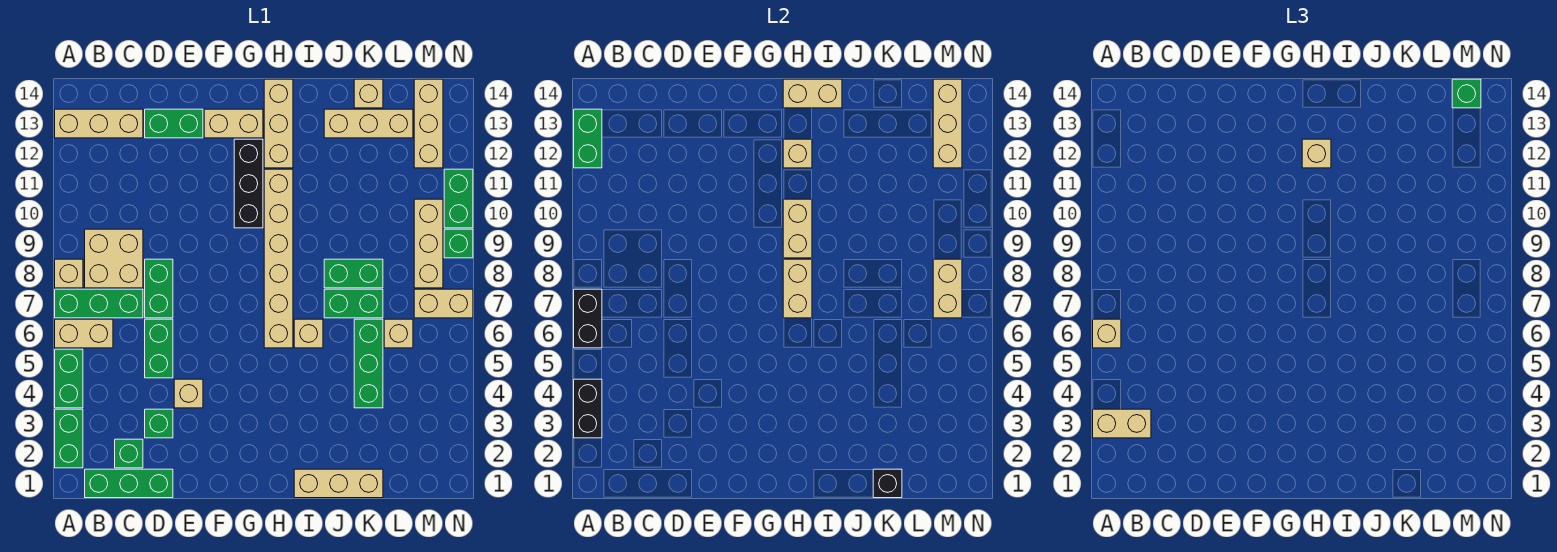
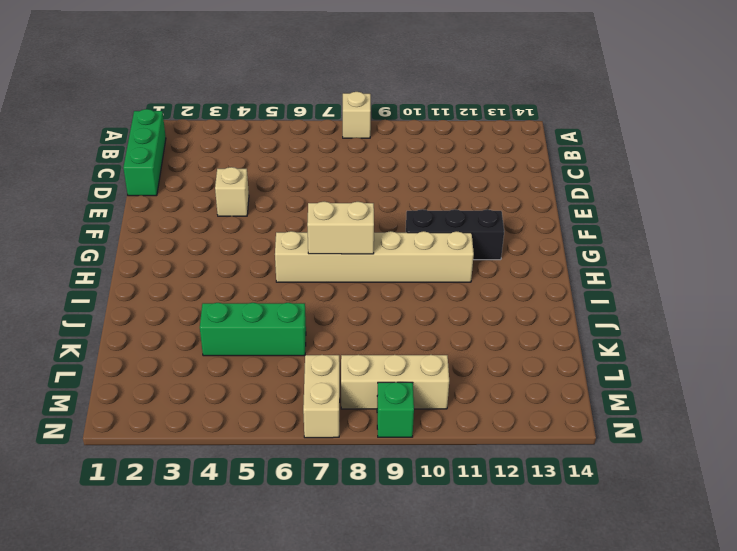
none -> green 1x2 brick [55,409,83,468]
none -> green 1x2 brick [55,349,83,408]
none -> tan 1x2 brick [55,319,113,348]
none -> green 1x3 brick [55,289,143,318]

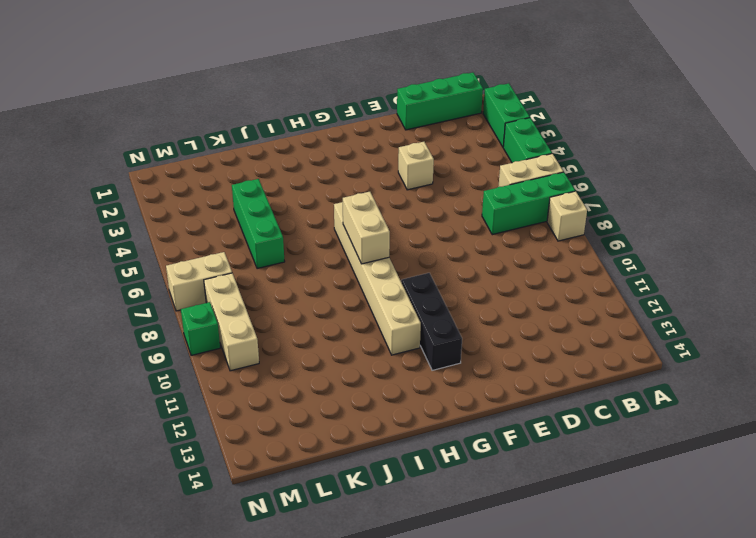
none -> tan 1x3 brick [55,109,143,138]
none -> tan 2x2 brick [85,229,143,288]
none -> green 1x1 brick [115,439,143,468]
none -> green 1x1 brick [145,409,173,438]

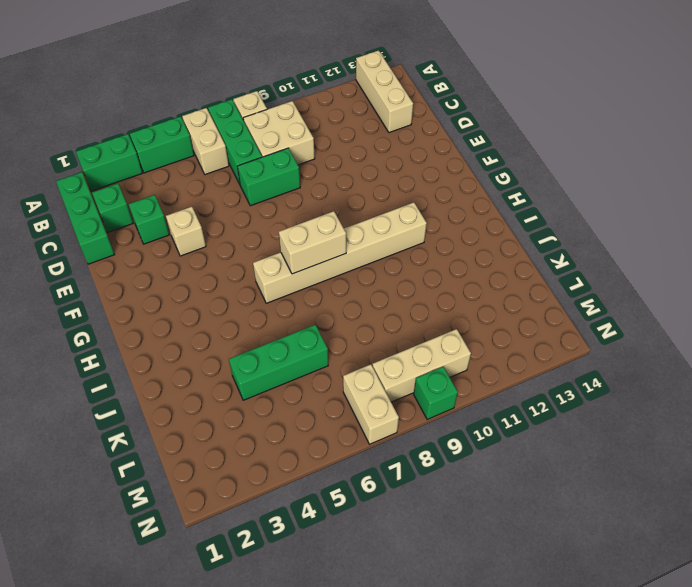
none -> green 1x2 brick [145,319,173,378]
none -> green 1x2 brick [145,109,203,138]
none -> tan 1x2 brick [204,109,263,138]
none -> black 1x3 brick [234,139,263,228]

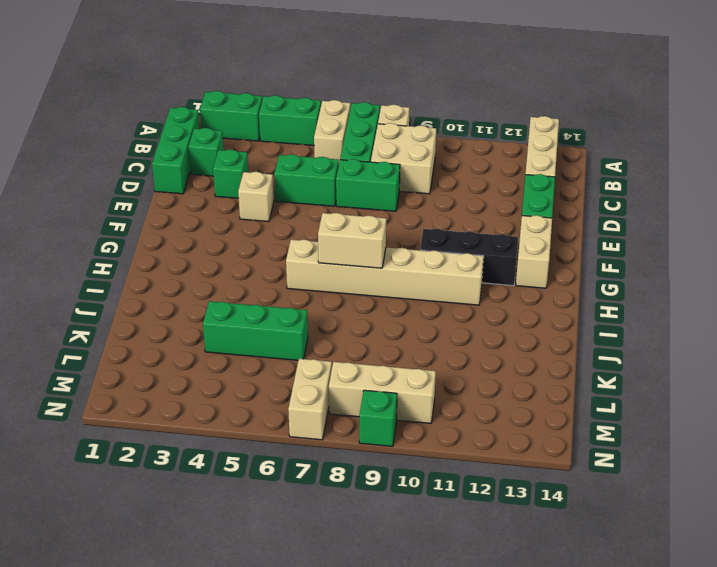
none -> tan 1x3 brick [264,79,293,168]
none -> tan 1x3 brick [294,469,383,498]
none -> tan 1x1 brick [294,319,323,348]
none -> green 1x2 brick [324,289,383,318]

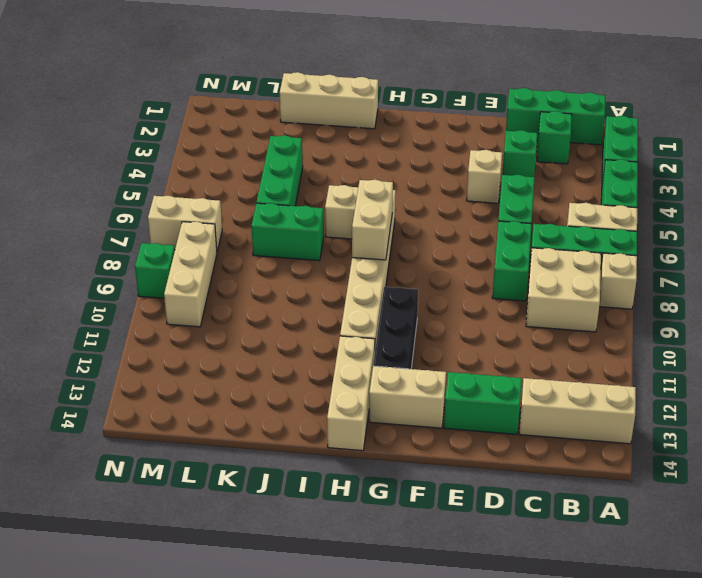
none -> green 1x2 brick [324,259,383,288]
none -> tan 1x3 brick [324,109,413,138]
none -> tan 1x1 brick [354,79,383,108]
none -> tan 1x1 brick [384,319,413,348]

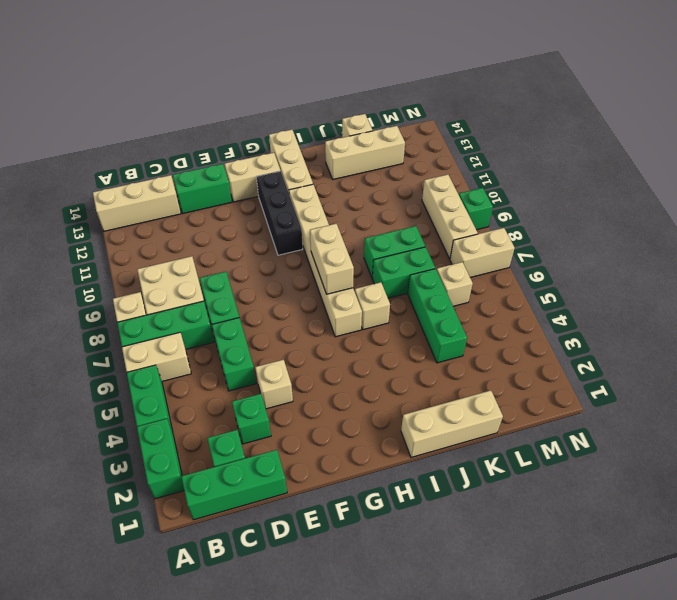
none -> tan 1x3 brick [414,79,443,168]
none -> green 1x2 brick [444,169,473,228]
none -> black 1x2 brick [574,379,602,438]
none -> black 1x2 brick [574,289,602,348]

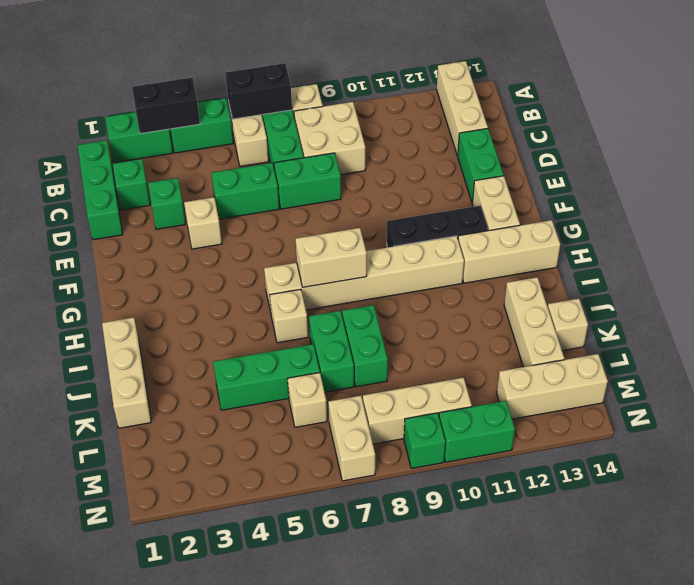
none -> green 1x2 brick [574,109,602,168]
none -> tan 1x2 brick [783,199,812,258]
none -> tan 1x1 brick [783,139,812,168]
none -> tan 1x2 brick [783,79,842,108]

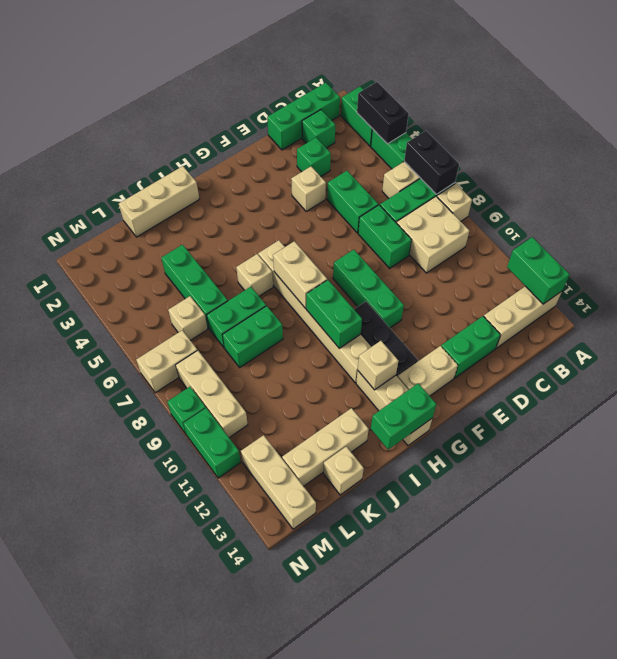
green 1x3 brick [333,250,404,328] -> none
green 1x2 brick [306,280,362,349] -> tan 1x2 brick [783,199,812,258]
green 1x2 brick [371,383,436,450] -> tan 1x2 brick [783,79,842,108]
none -> black 1x1 brick [873,469,902,498]
none -> tan 1x2 brick [933,259,962,318]
none -> tan 1x3 brick [933,79,962,168]
none -> tan 1x2 brick [1093,409,1151,438]

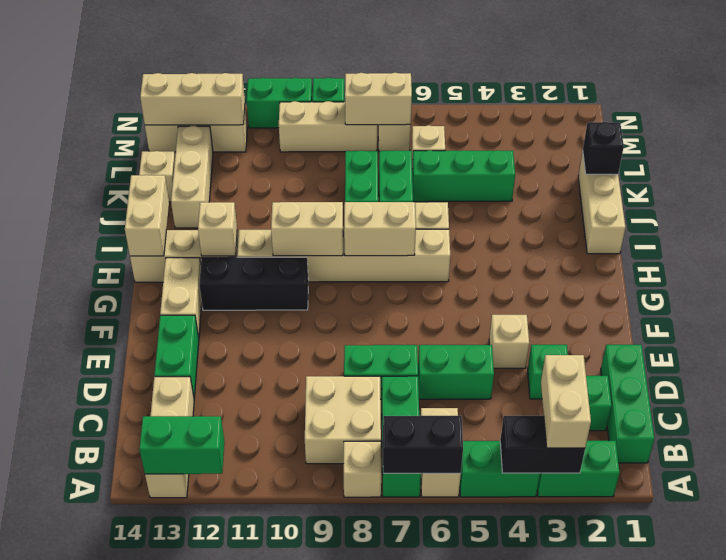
none -> tan 1x1 brick [1093,319,1121,348]
none -> tan 1x1 brick [1302,139,1331,168]
none -> green 1x1 brick [1452,79,1481,108]

